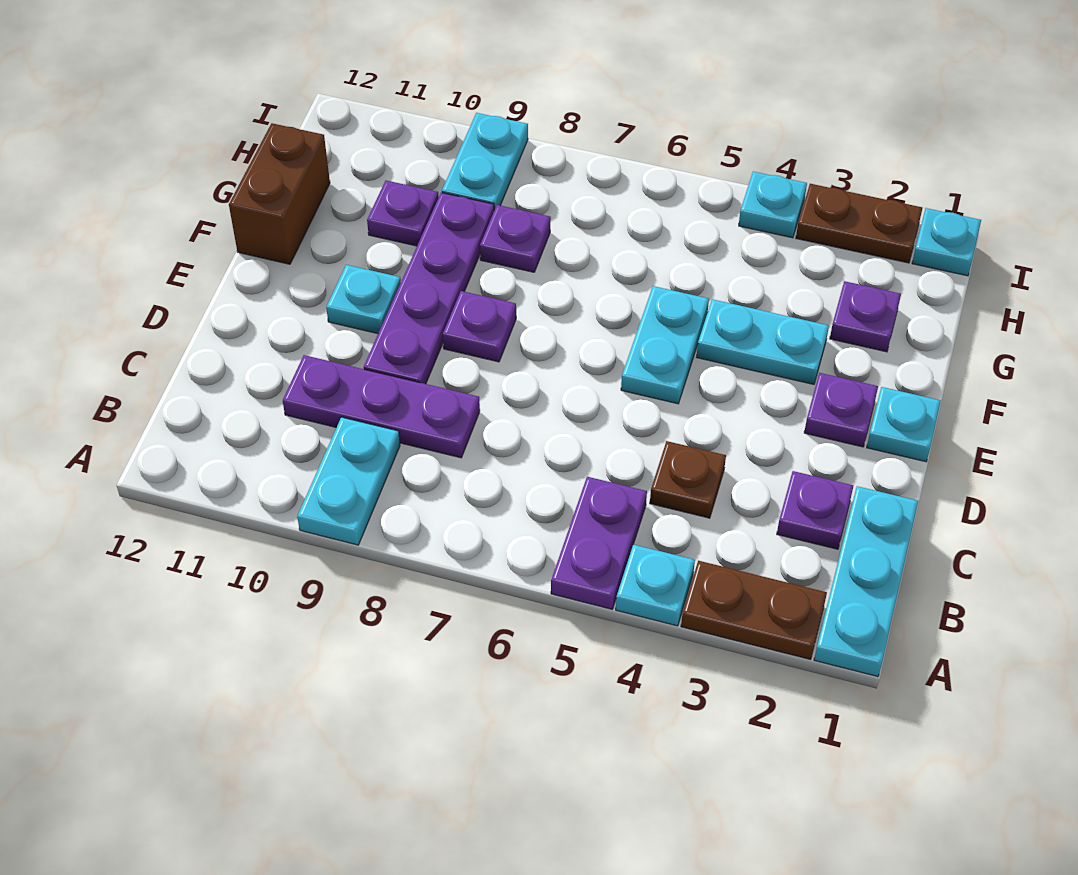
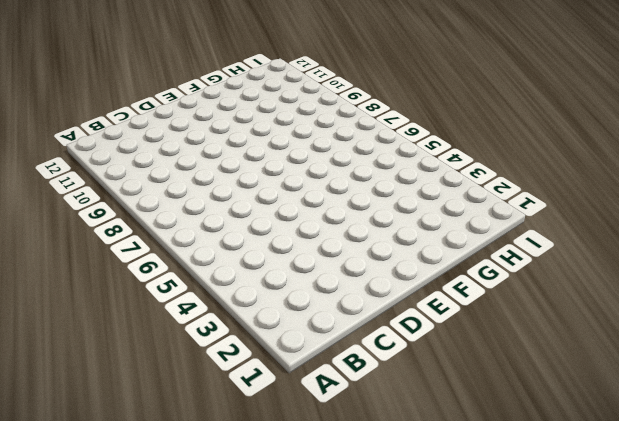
none -> cyan 1x3 plate [814,486,918,677]
none -> brown 1x2 plate [681,561,827,660]
none -> cyan 1x1 plate [616,545,695,626]

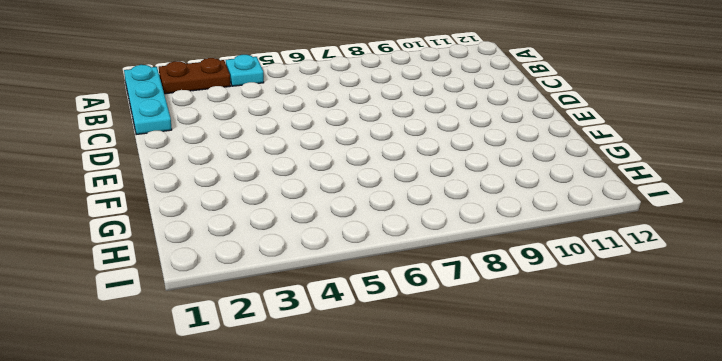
none -> purple 1x2 plate [551,477,647,609]
none -> cyan 1x2 plate [297,417,400,545]
none -> purple 1x1 plate [777,471,853,549]

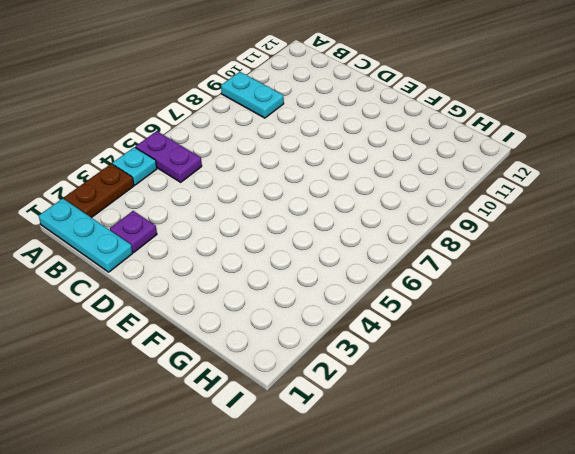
none -> brown 1x1 plate [650,441,726,518]
none -> purple 1x3 plate [283,355,480,458]
none -> purple 1x4 plate [364,193,494,384]

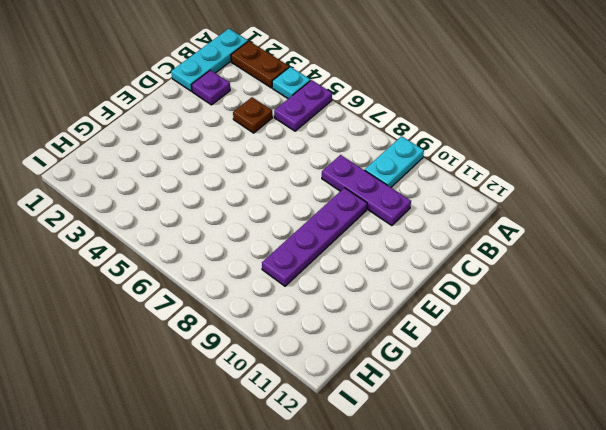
none -> cyan 1x1 plate [867,387,941,462]
none -> purple 1x1 plate [804,373,878,447]
none -> cyan 1x2 plate [621,286,709,404]

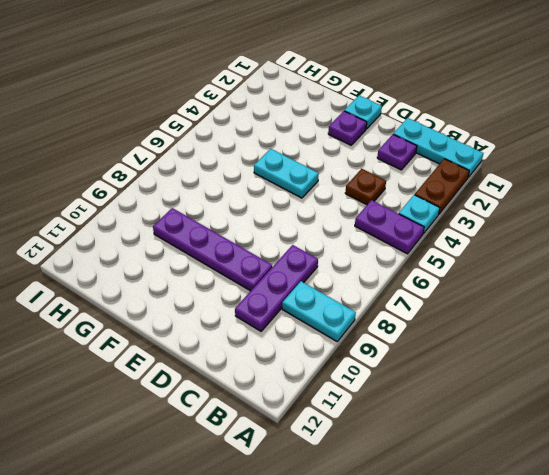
none -> purple 1x1 plate [443,291,516,362]
none -> cyan 1x1 plate [326,265,401,334]
none -> cyan 1x2 plate [697,299,829,384]

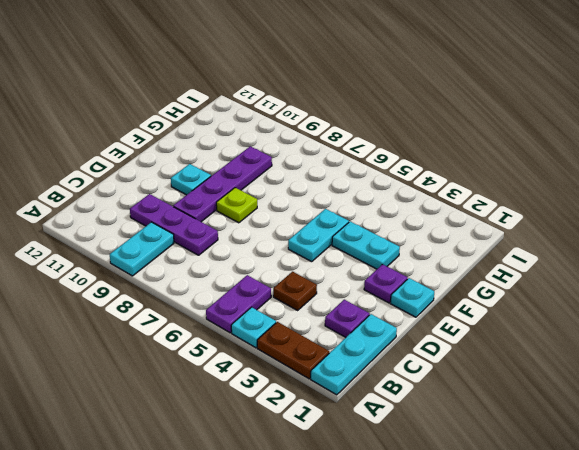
lime 1x1 plate [216,188,257,223] -> purple 1x1 plate [443,291,516,362]
none -> brown 1x2 brick [229,123,330,264]
none -> purple 1x1 plate [830,281,901,352]
none -> purple 1x1 plate [480,205,551,272]

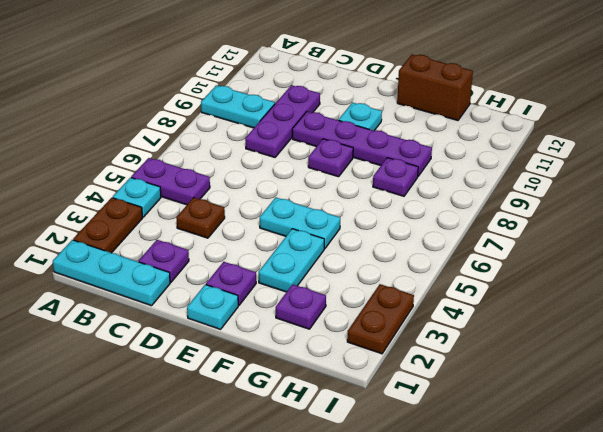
none -> purple 1x1 plate [367,181,439,246]
none -> cyan 1x2 plate [442,113,528,210]
none -> cyan 1x1 plate [912,208,981,276]

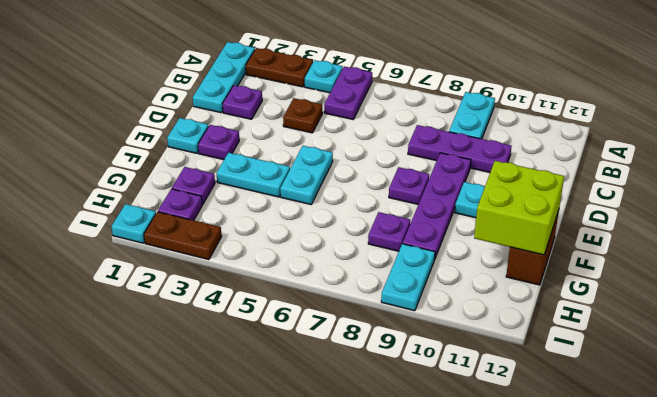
lime 2x2 brick [474,161,564,255] -> none
purple 1x1 plate [158,189,202,220] -> purple 1x1 plate moved to [367,181,439,246]
none -> cyan 1x1 plate [739,172,807,238]

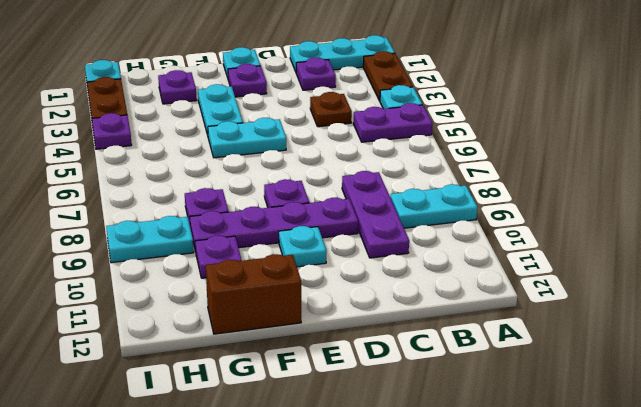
purple 1x1 plate [92,113,132,149] -> cyan 1x1 plate [739,172,807,238]

